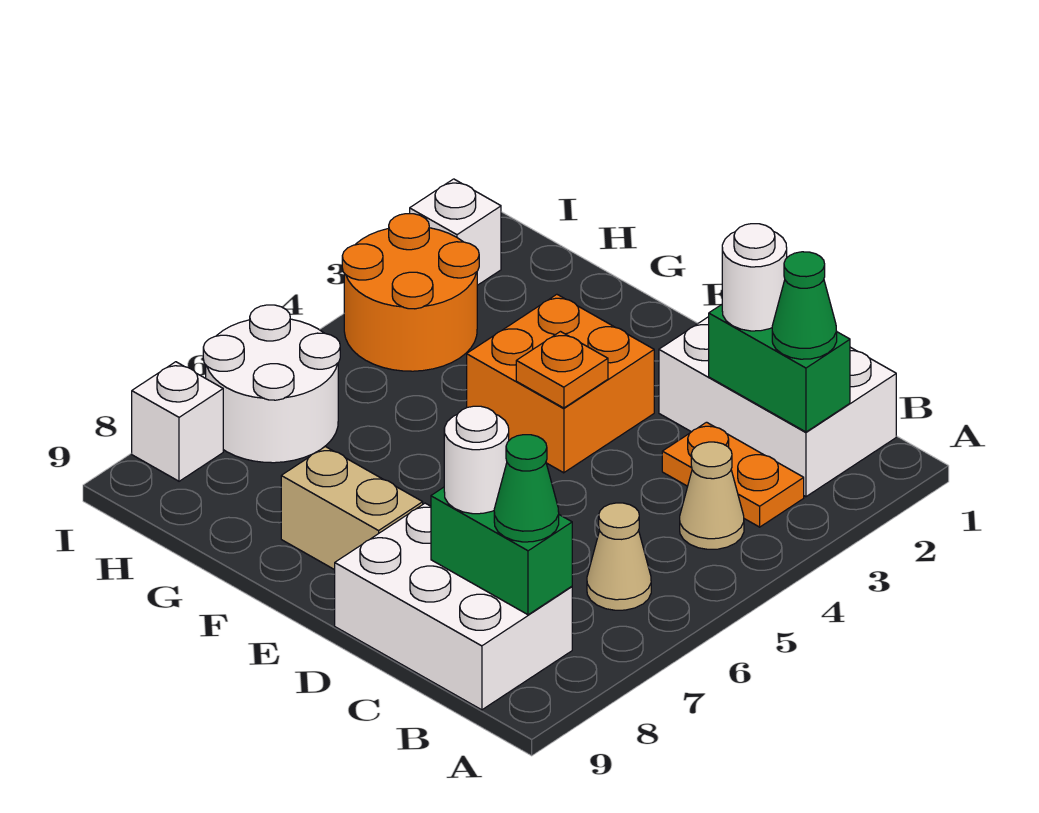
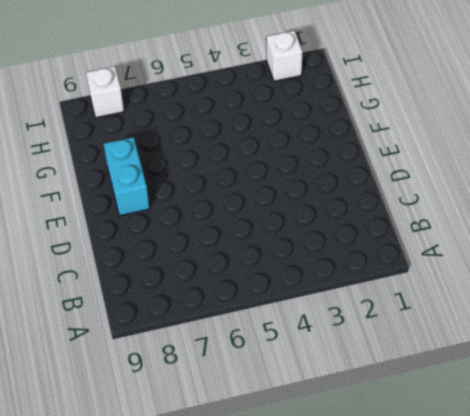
cyan 1x2 brick [104,137,150,216] -> tan 1x2 brick [281,447,423,570]
none -> white 2x3 brick [659,317,896,497]
none -> orange 1x2 plate [662,422,804,527]
none -> tan 1x1 cone [680,442,744,549]

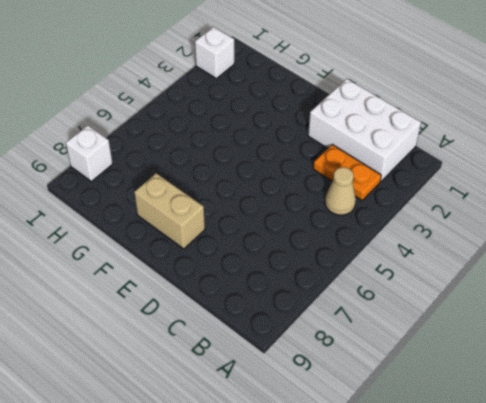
none -> tan 1x1 cone [587,503,651,610]
none -> white 2x3 brick [335,503,572,710]
none -> orange 2x2 brick [467,294,654,473]

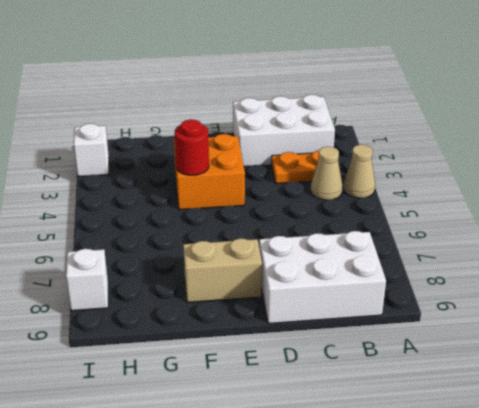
tan 1x1 cone [343,145,375,198] -> tan 1x1 cone moved to [587,503,651,610]
red 1x1 round brick [175,119,209,175] -> none
none -> orange 2x2 round brick [342,214,479,371]
none -> white 2x2 round brick [203,305,340,463]
none -> green 1x2 brick [709,305,850,432]

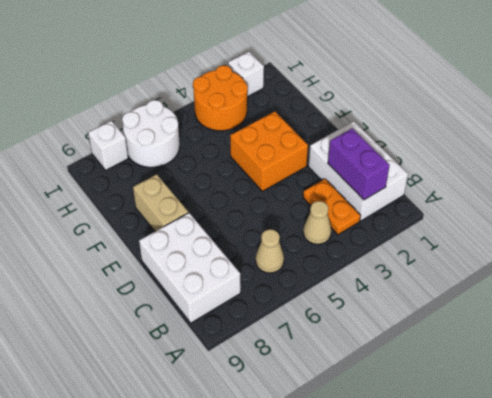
purple 1x2 brick [328,129,389,200] -> green 1x2 brick [709,305,850,432]
none -> green 1x2 brick [431,487,572,615]
none -> orange 1x1 plate [516,332,608,408]
none -> green 1x1 cone [772,252,837,359]

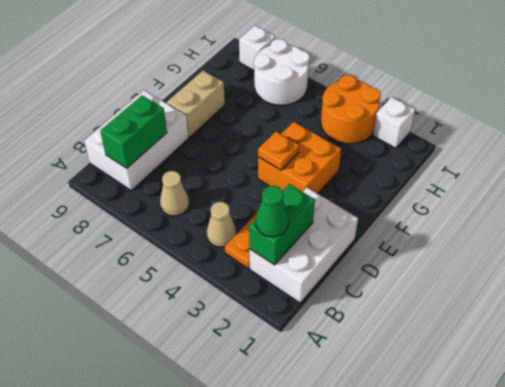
none -> green 1x1 cone [494,435,559,542]
none -> white 1x1 round brick [722,224,787,331]
none -> white 1x1 round brick [444,406,509,514]

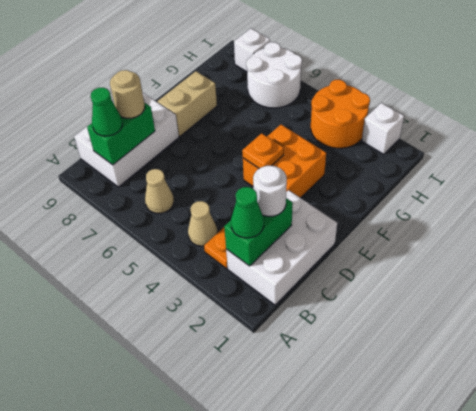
tan 1x1 round brick [110,70,145,118] -> white 1x1 round brick [444,406,509,514]

